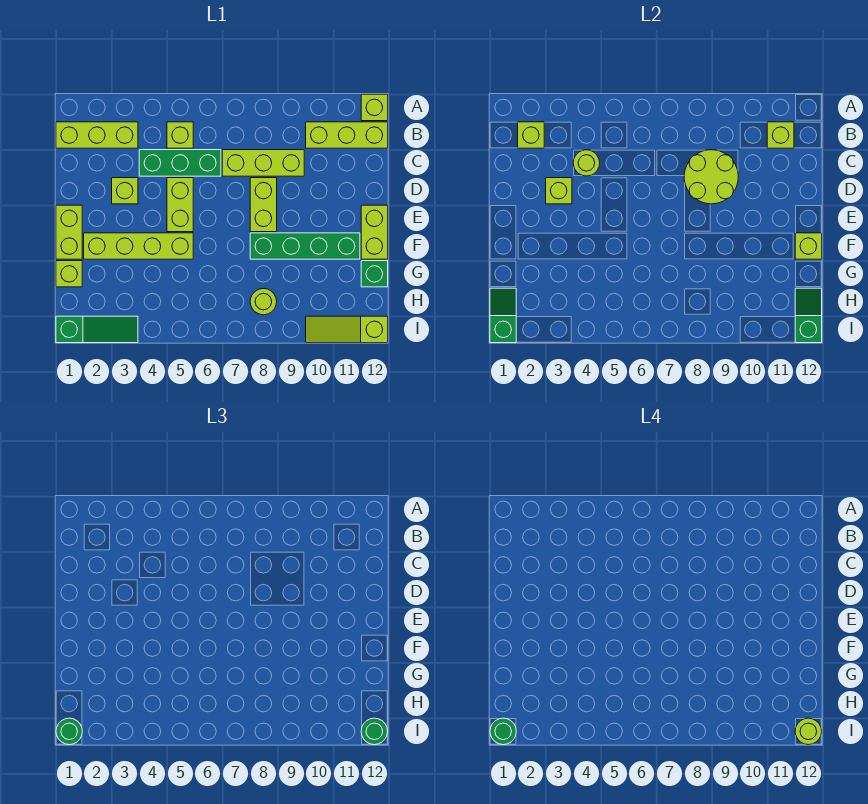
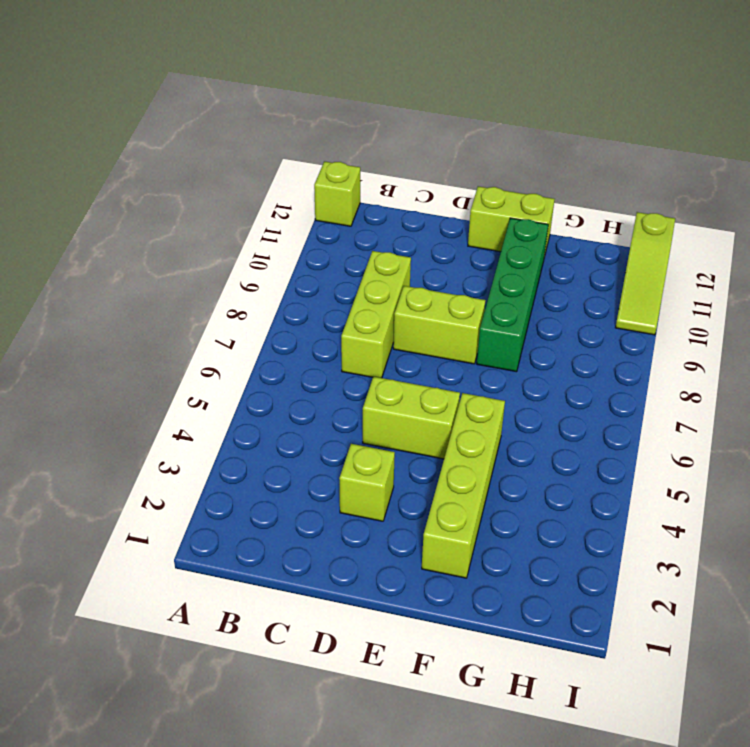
none -> lime 1x3 brick [56,122,138,148]
none -> lime 1x1 brick [167,122,193,148]
none -> lime 1x3 brick [306,122,388,148]
none -> green 1x3 brick [139,150,221,176]

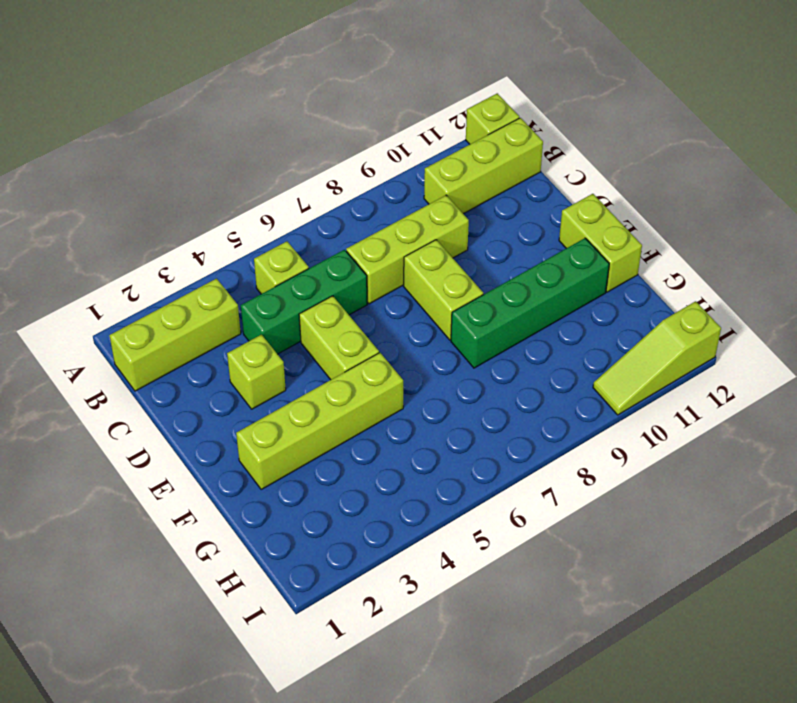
none -> lime 1x2 brick [56,205,82,259]
none -> lime 1x1 brick [56,261,82,287]
none -> green 1x1 brick [361,261,388,287]
none -> lime 1x1 round brick [250,289,277,315]

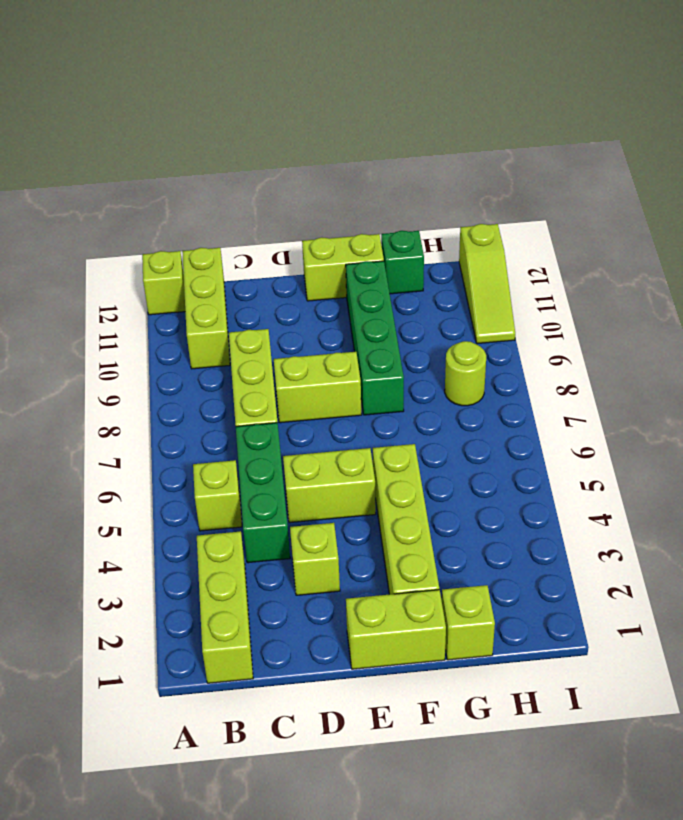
none -> green 1x3 slope [56,316,138,343]
none -> lime 1x1 brick [518,122,544,148]
none -> lime 1x1 brick [767,122,794,148]
none -> lime 1x1 round brick [573,150,600,176]

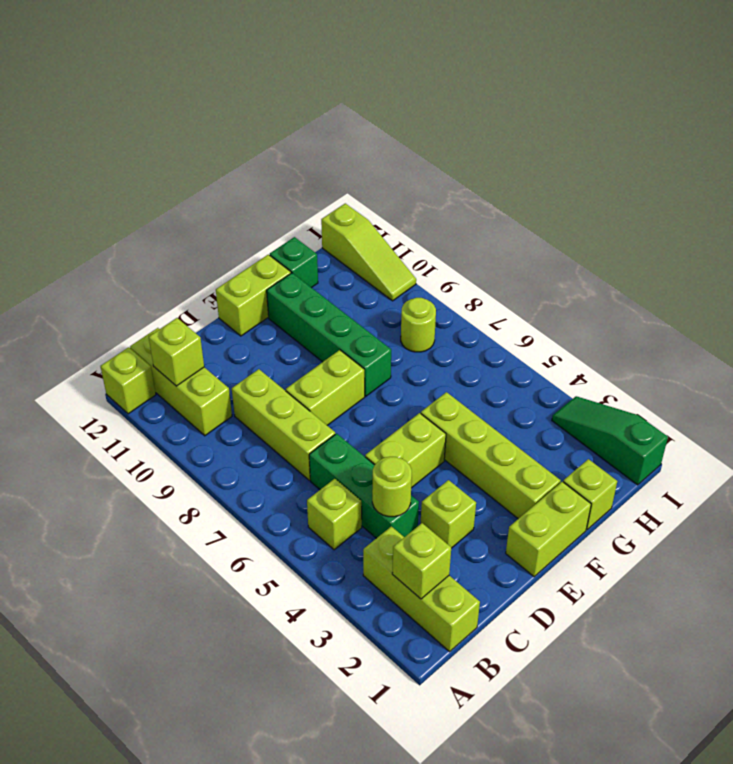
none -> lime 2x2 round brick [684,150,738,204]
none -> lime 1x1 brick [546,178,572,204]
none -> lime 1x1 brick [795,233,822,259]
none -> green 1x2 slope [490,288,516,343]

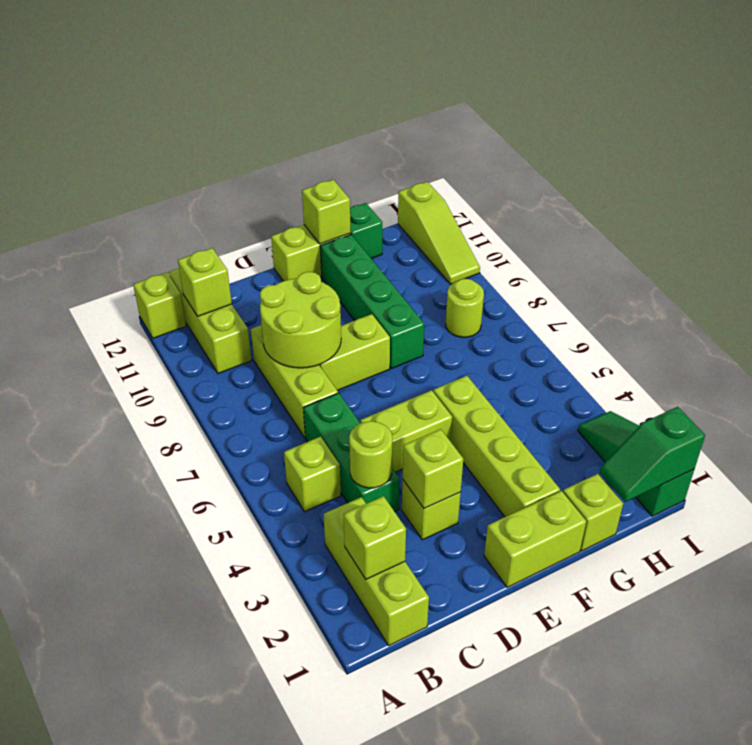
none -> green 1x2 slope [795,288,822,343]
none -> green 1x1 round brick [56,718,82,745]
none -> green 1x1 round brick [361,718,388,745]
none -> green 1x1 round brick [490,718,516,745]

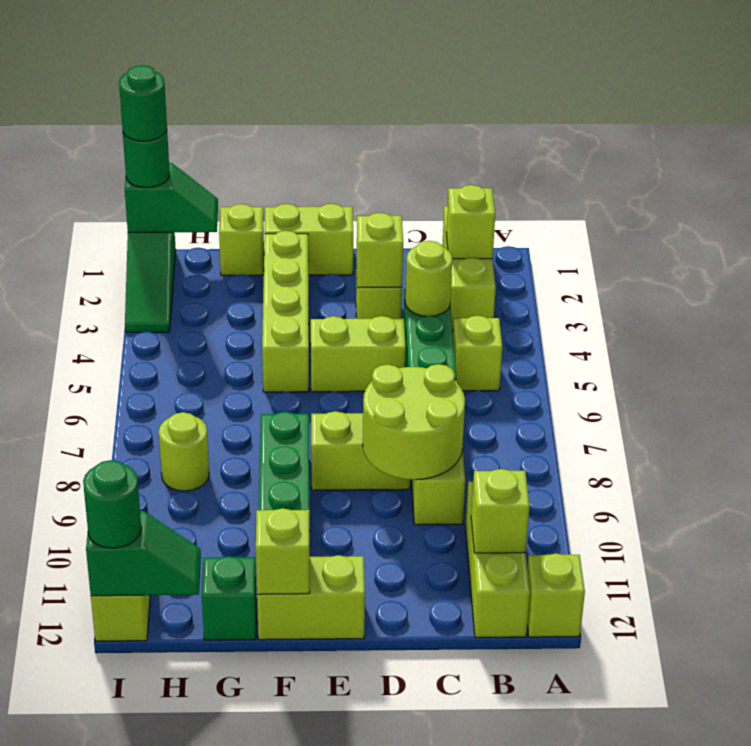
none -> lime 1x1 round brick [795,718,822,745]

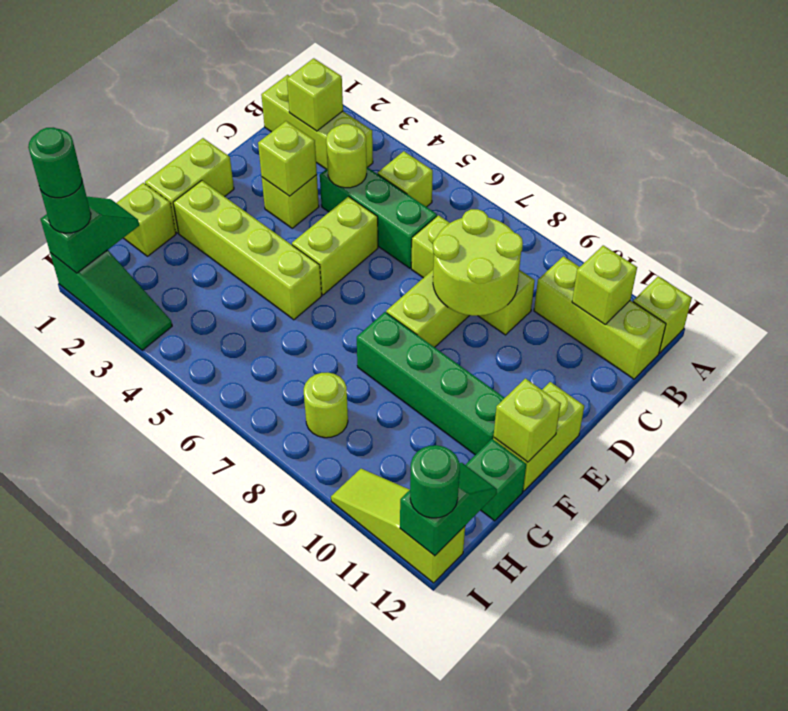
none -> lime 1x1 round brick [795,718,822,745]

